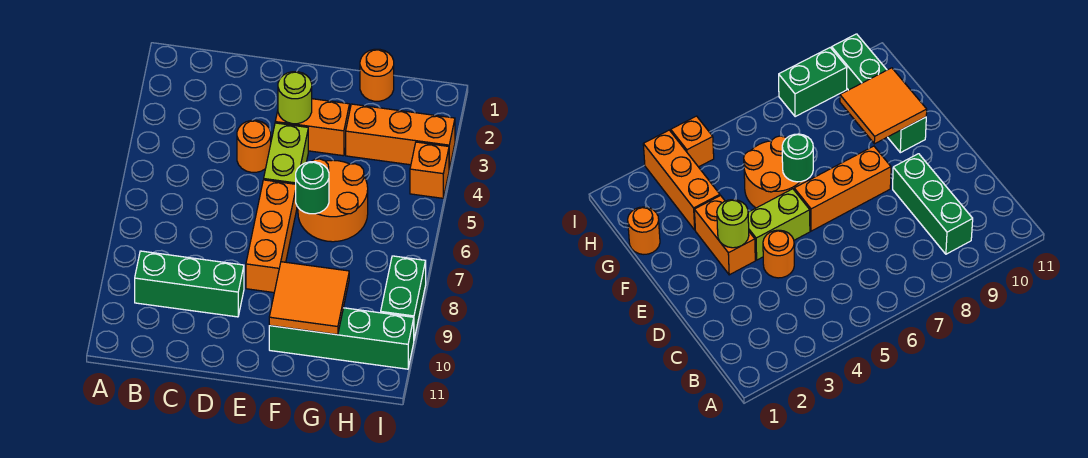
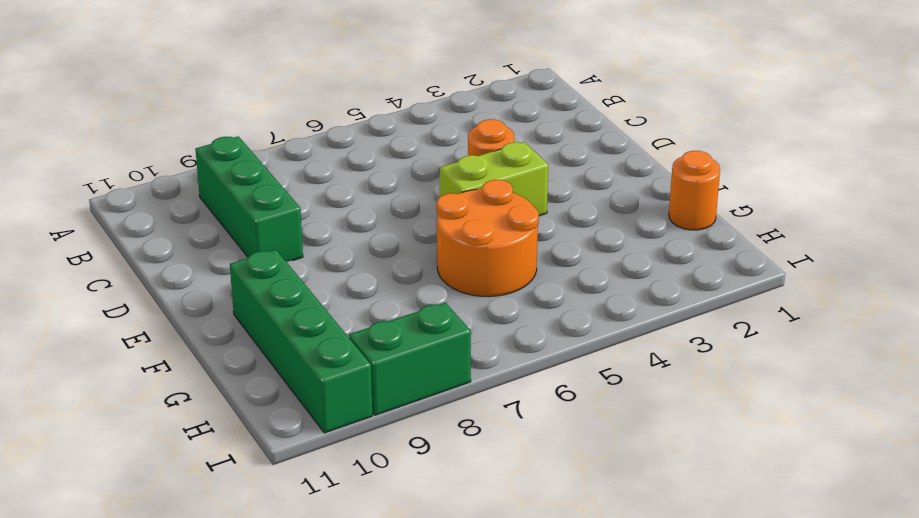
none -> orange 1x2 brick [275,99,350,156]
none -> orange 1x3 brick [246,180,297,292]
none -> orange 1x3 brick [346,104,455,169]

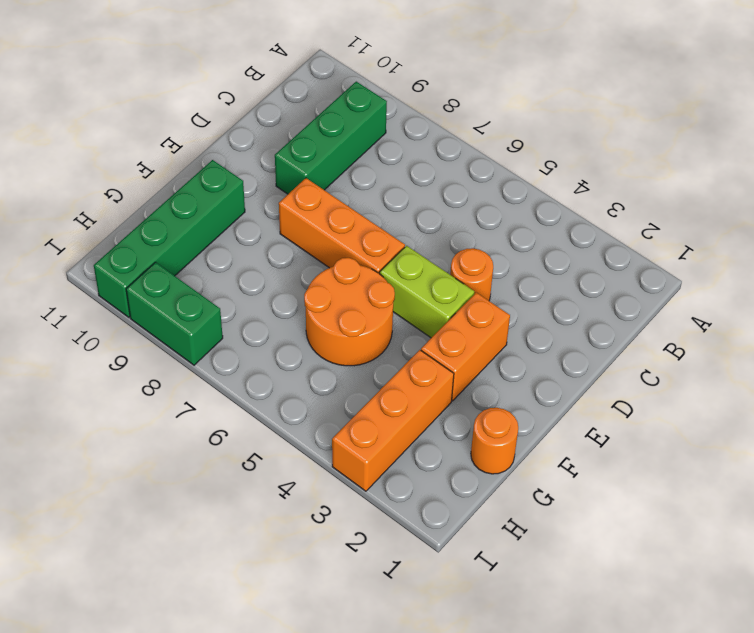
none -> orange 1x1 brick [410,142,449,198]
none -> lime 1x1 round brick [278,72,312,124]
none -> green 1x1 round brick [296,162,329,214]

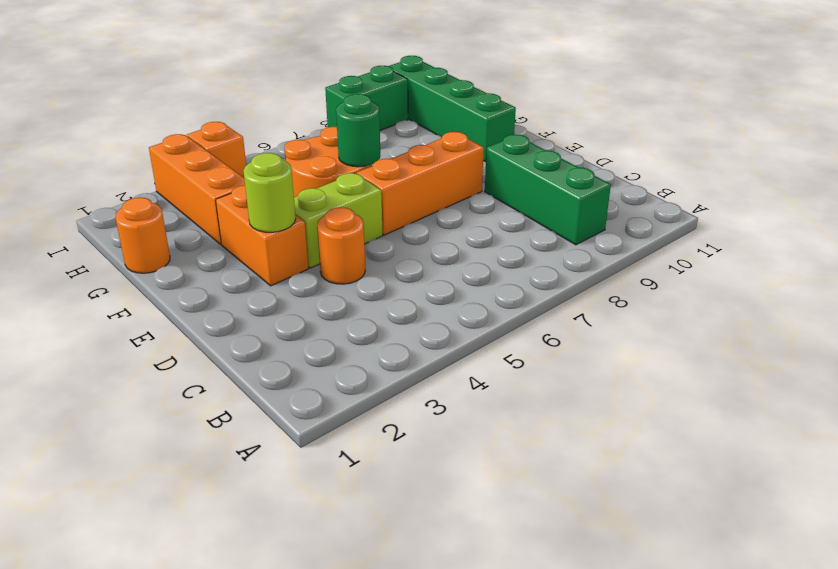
none -> orange 2x2 tile [269,262,349,335]

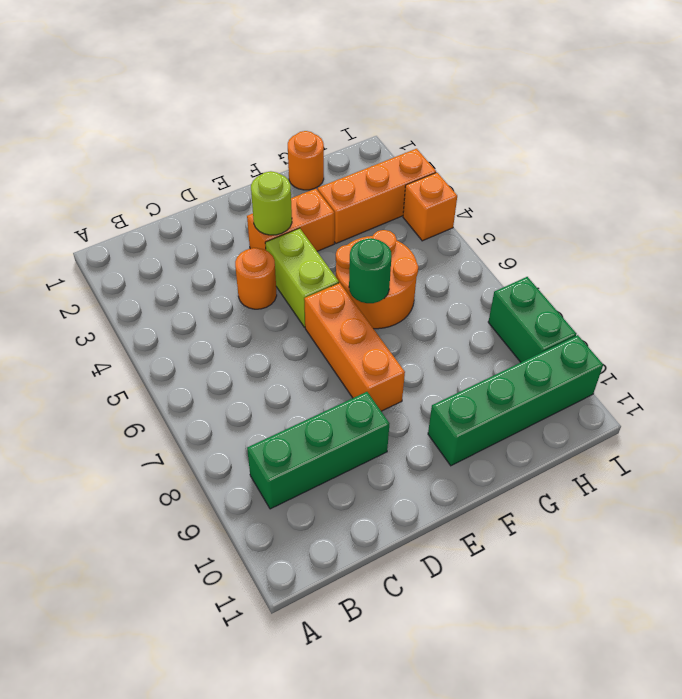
none -> orange 2x2 tile [269,262,349,335]

